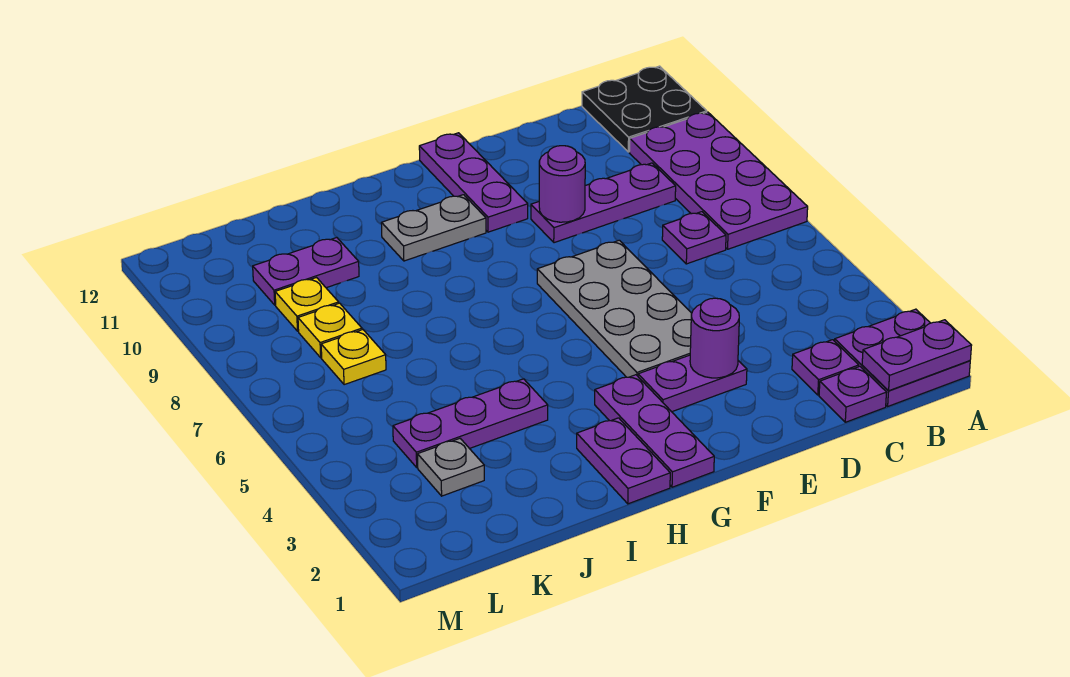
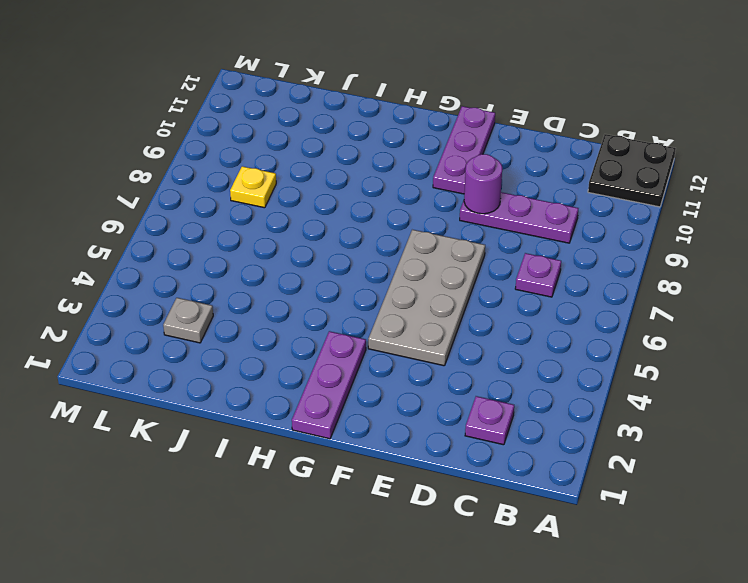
none -> purple 2x2 plate [835,309,970,406]
none -> purple 2x4 plate [629,112,808,249]
none -> purple 1x1 plate [819,366,887,422]

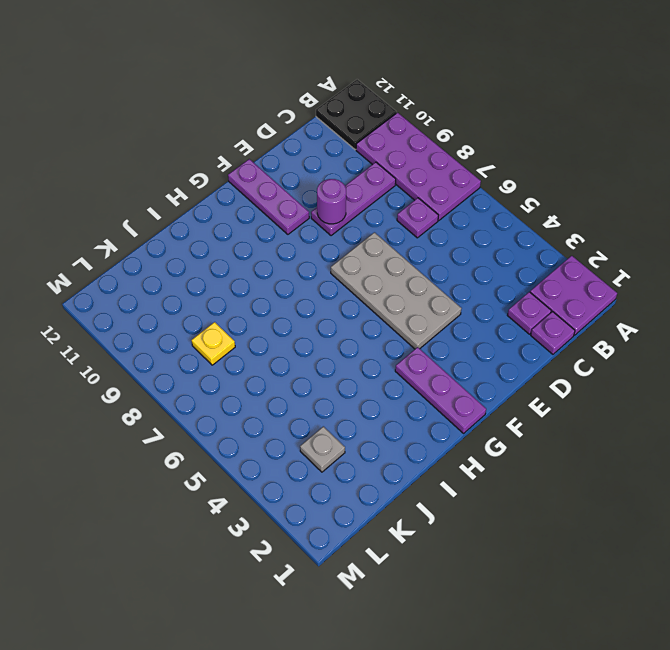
none -> purple 1x2 plate [638,355,747,412]
none -> grey 1x2 plate [382,195,486,261]
none -> purple 1x2 plate [577,418,670,504]

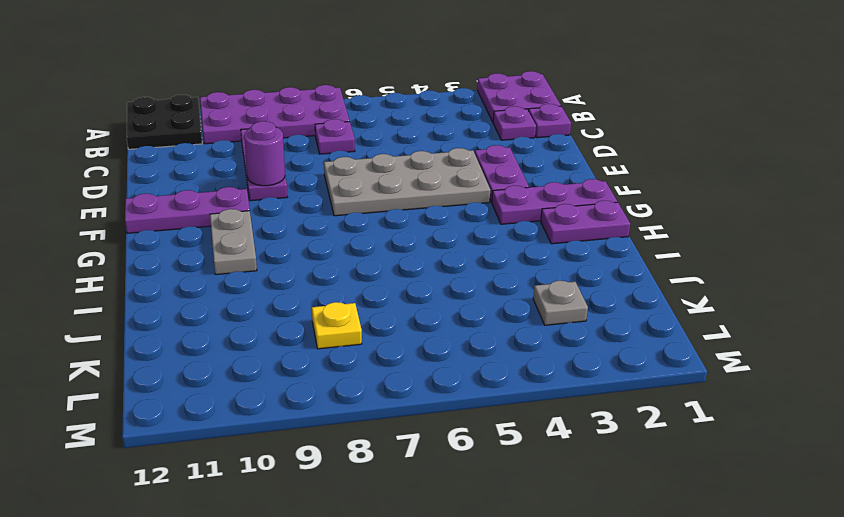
none -> purple 1x3 plate [393,379,548,467]
none -> purple 1x2 plate [253,237,359,305]
none -> yellow 1x1 plate [321,330,386,385]

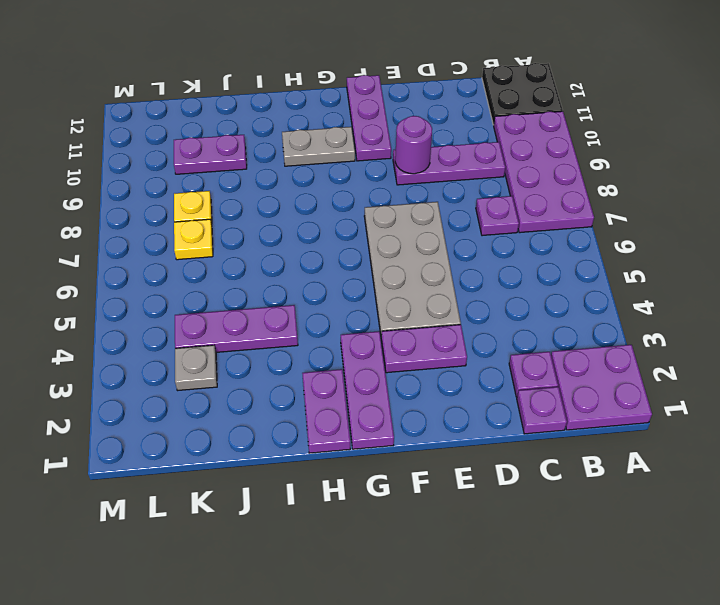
none -> yellow 1x1 plate [275,278,339,331]
none -> purple 1x2 plate [862,320,972,391]
none -> purple 1x1 round brick [690,298,739,378]

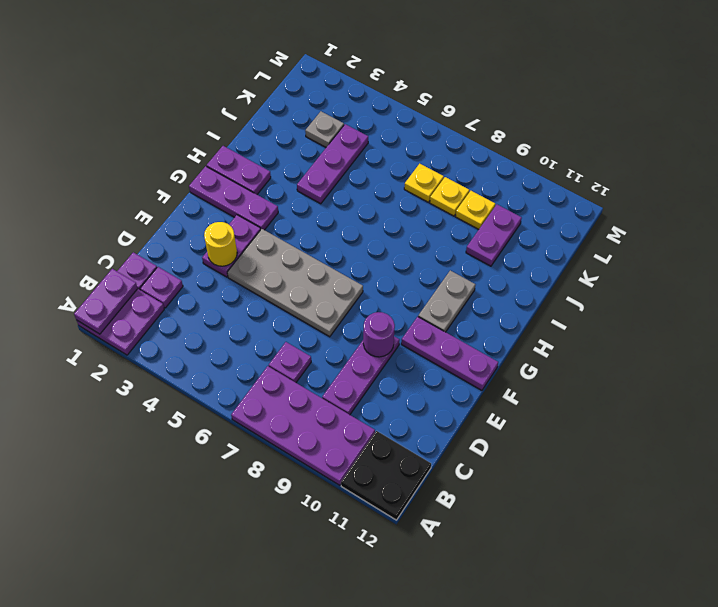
yellow 1x1 round brick [204,222,237,266] -> purple 1x1 round brick [690,298,739,378]

